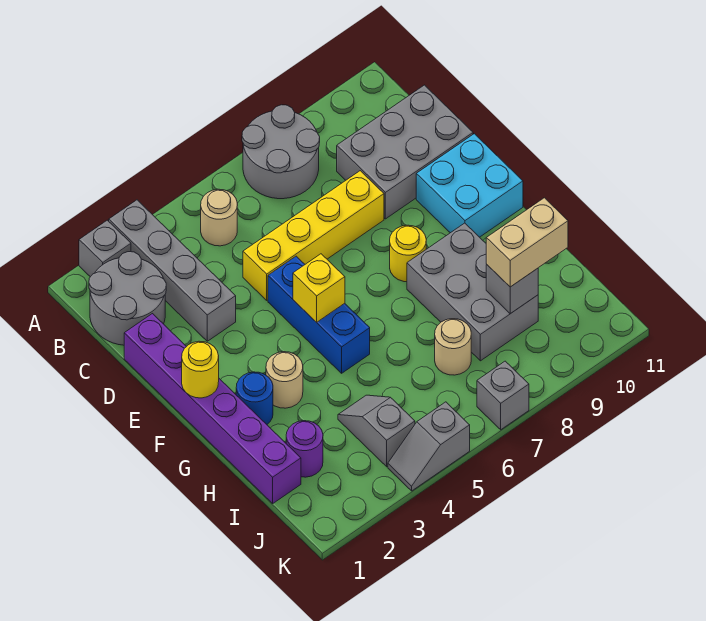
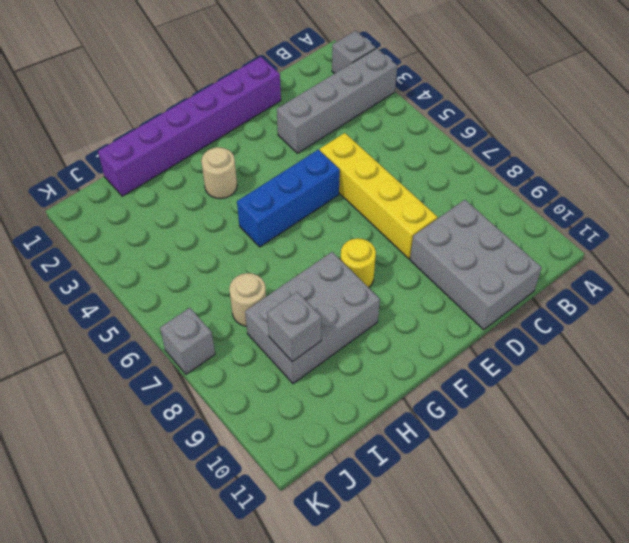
none -> grey 2x2 round brick [242,105,320,199]
none -> grey 2x2 round brick [89,252,166,345]
none -> tan 1x1 round brick [201,189,237,246]

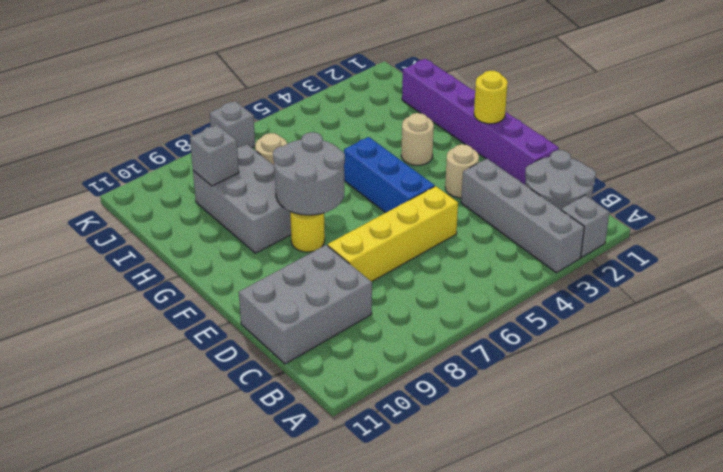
tan 1x1 round brick [445,144,479,198] -> tan 1x1 round brick moved to [201,189,237,246]
grey 2x2 round brick [273,132,345,215] -> grey 2x2 round brick moved to [242,105,320,199]
none -> cyan 2x2 brick [416,134,523,237]
none -> blue 1x1 round brick [236,372,273,424]
none -> purple 1x1 round brick [286,421,323,477]

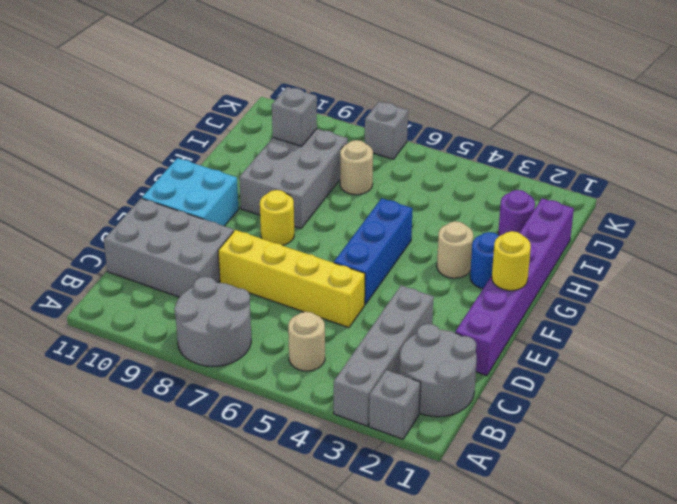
none -> grey 1x2 slope [338,395,415,467]
none -> grey 1x2 slope [388,402,470,491]
none -> yellow 1x1 brick [293,254,345,323]

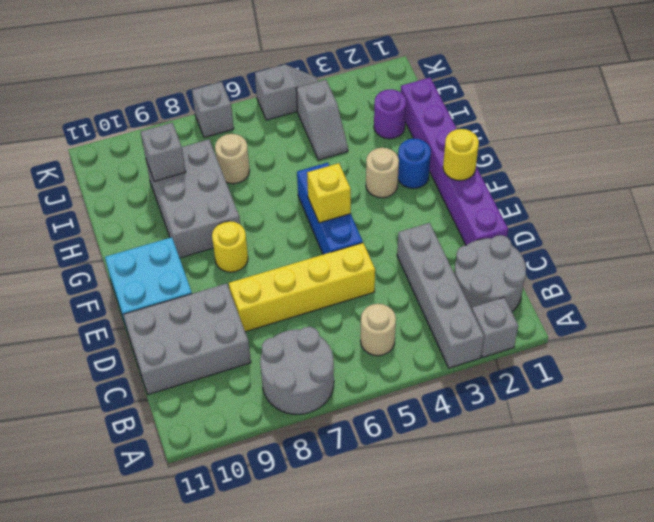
none -> tan 1x2 brick [486,198,568,287]

